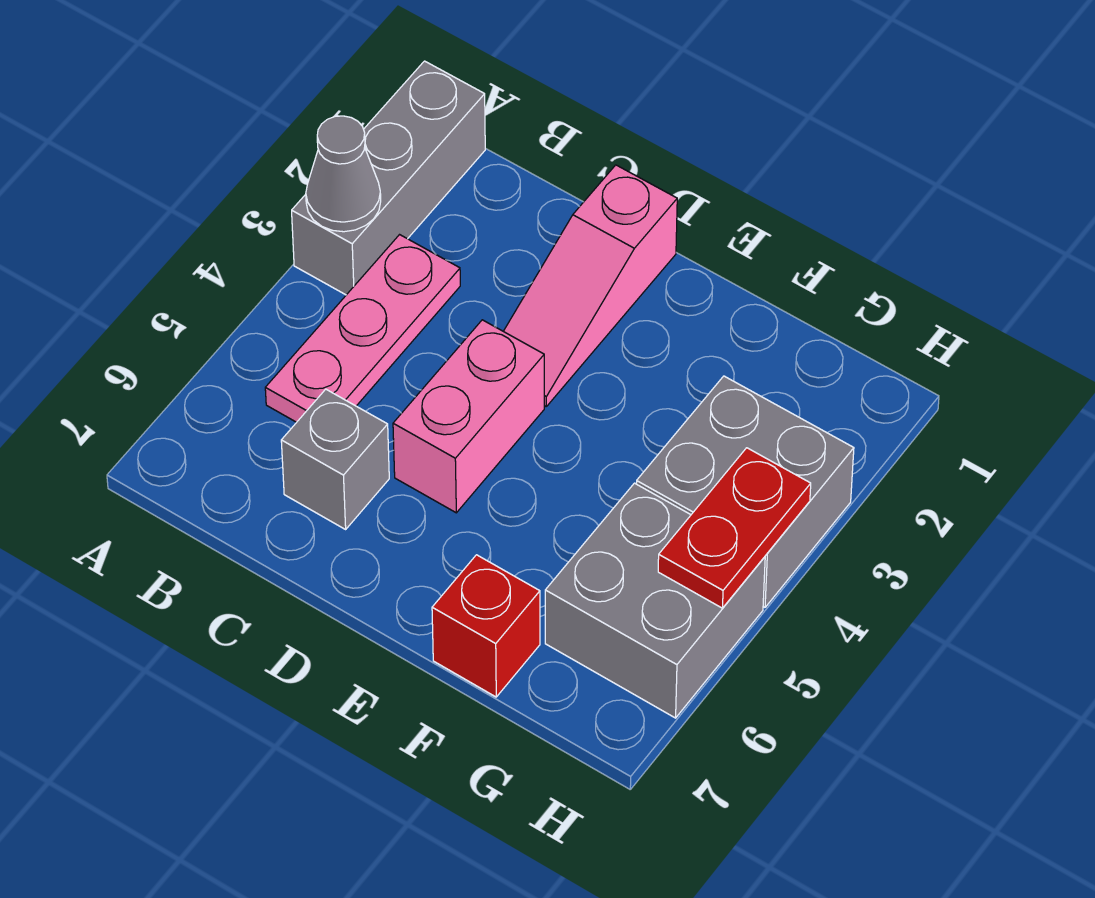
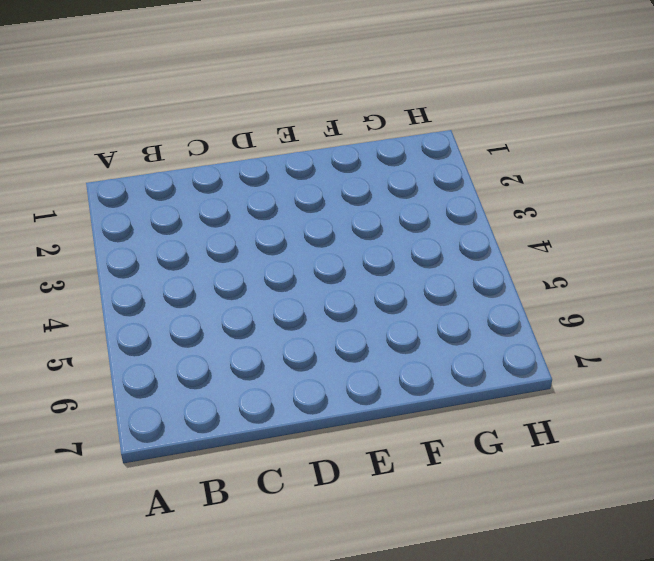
none -> grey 1x3 brick [292,61,485,295]
none -> pink 1x3 plate [265,235,460,422]

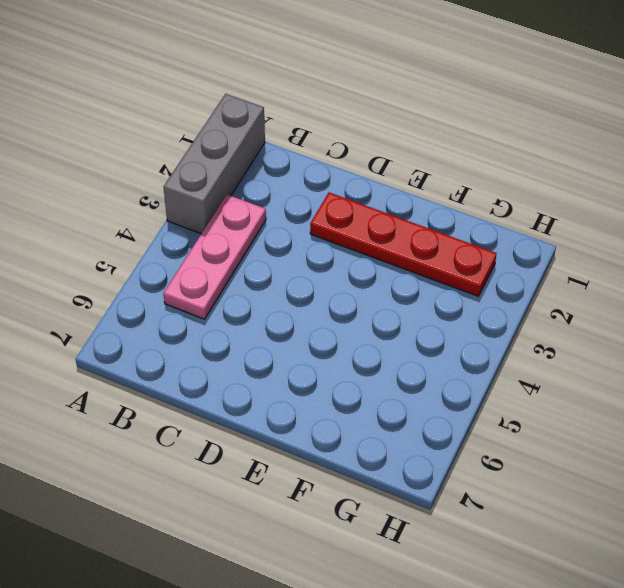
red 1x4 plate [310,193,497,296] -> pink 1x3 slope [503,165,677,406]
none -> grey 1x1 brick [281,389,389,529]
none -> pink 1x2 brick [393,320,544,513]

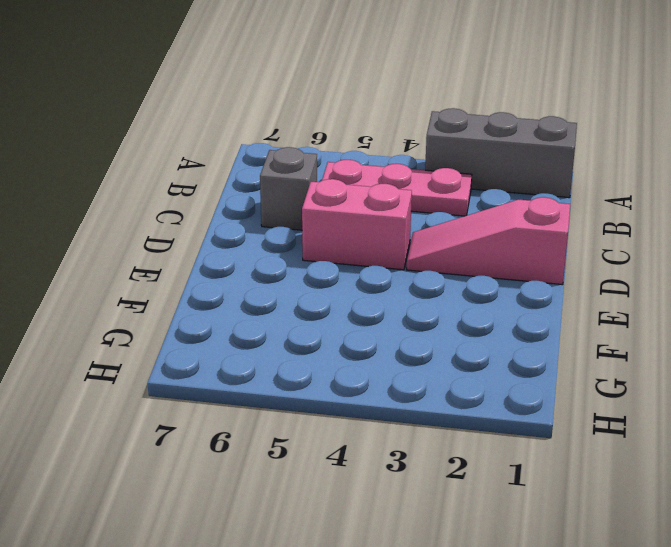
none -> red 1x1 brick [432,555,540,697]
none -> grey 2x2 brick [636,376,854,607]

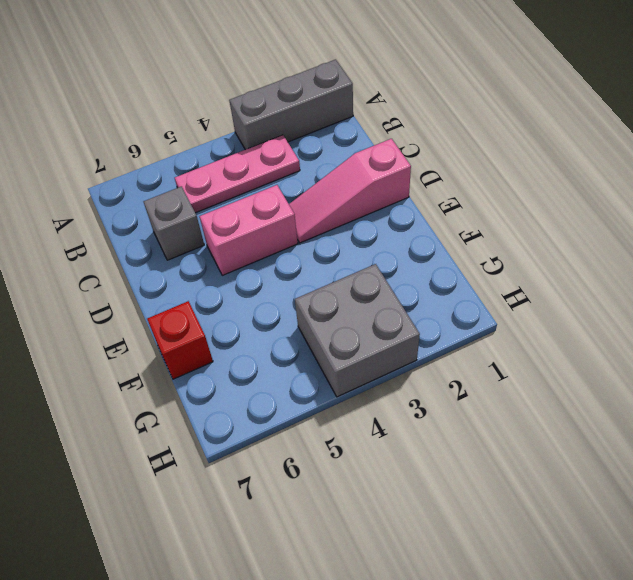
none -> grey 2x2 brick [545,483,765,718]
none -> grey 1x1 cone [306,116,381,232]

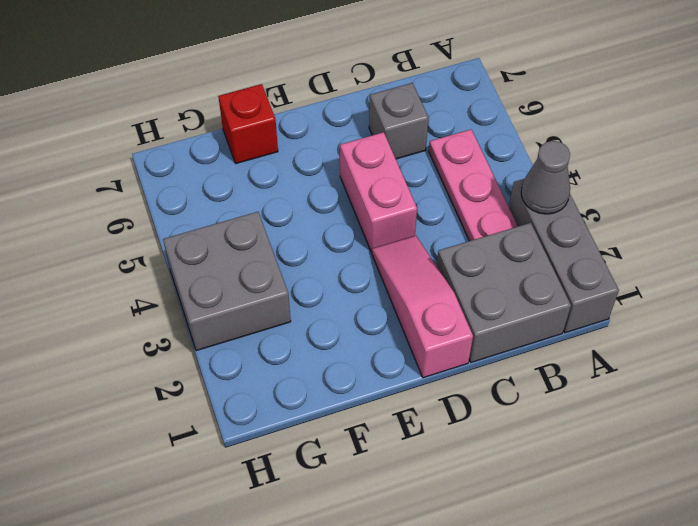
grey 2x2 brick [437,223,571,362] -> grey 2x2 brick moved to [545,483,765,718]
none -> red 1x2 plate [658,448,811,608]

